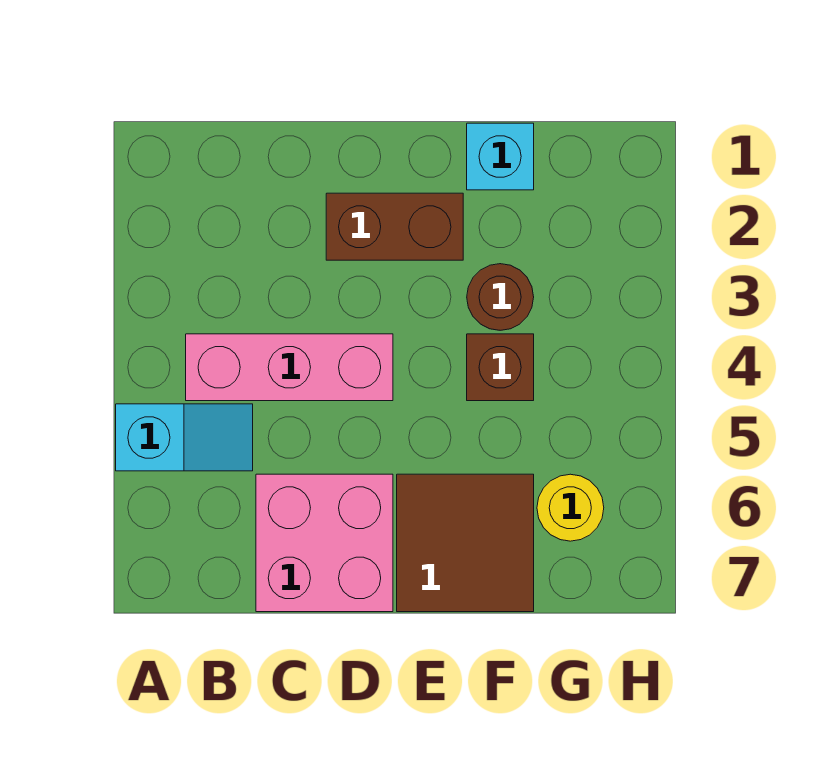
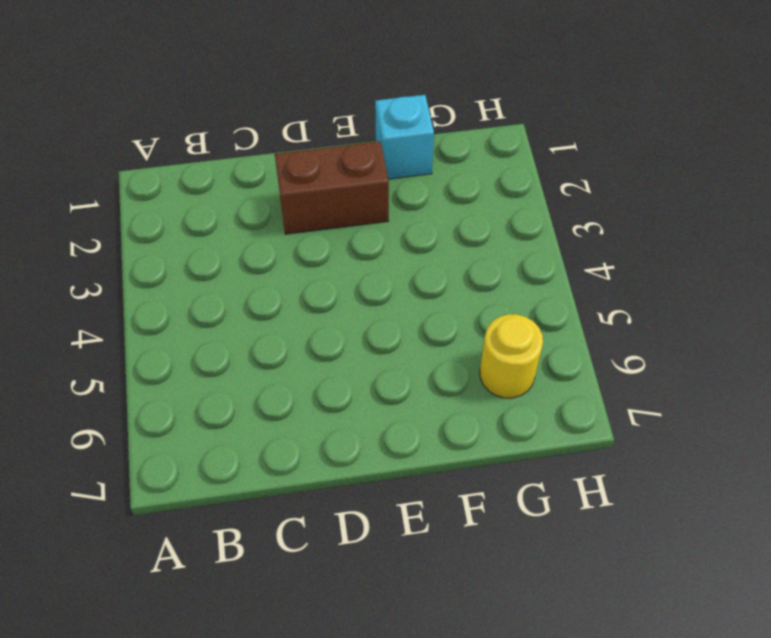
none -> cyan 1x2 slope [116,404,253,471]
none -> pink 1x3 brick [186,334,393,401]

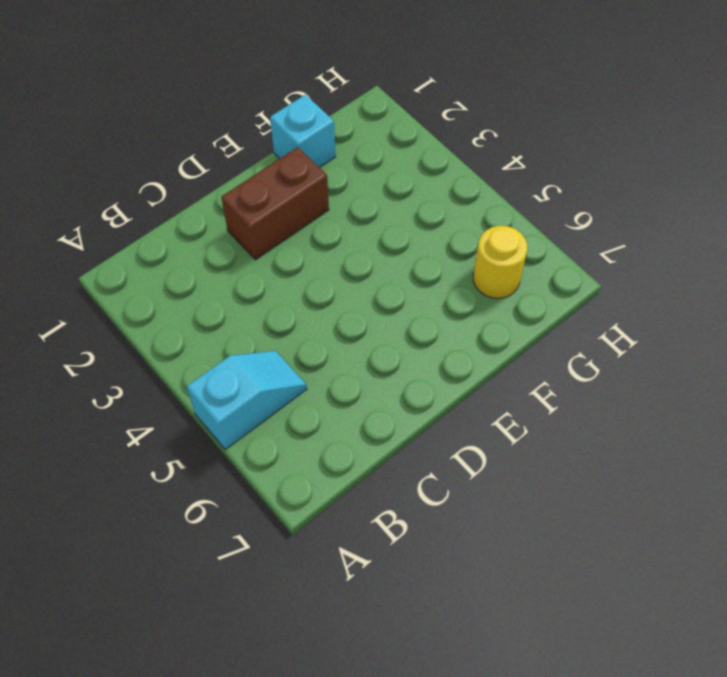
none -> pink 1x3 brick [186,334,393,401]
none -> pink 2x2 brick [256,474,393,612]

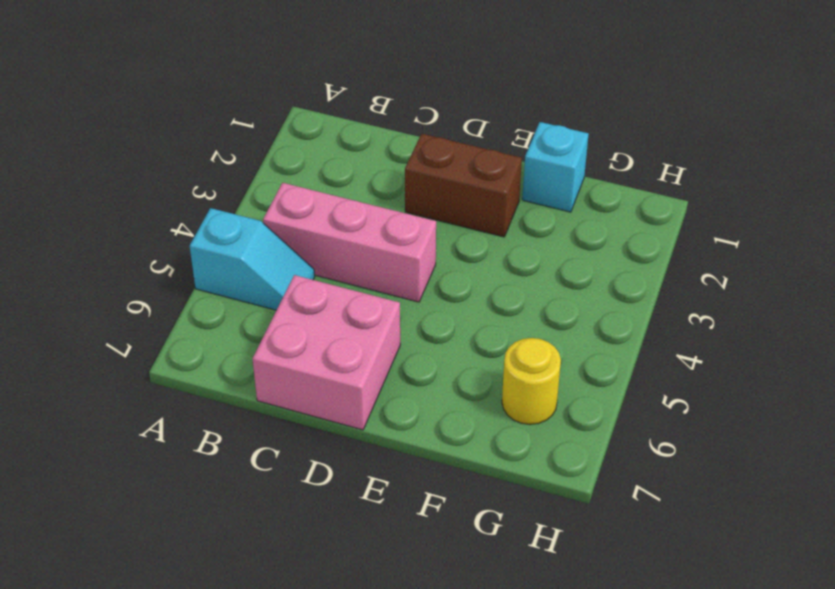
none -> brown 2x2 tile [397,474,534,612]
none -> brown 1x1 round brick [467,264,534,330]

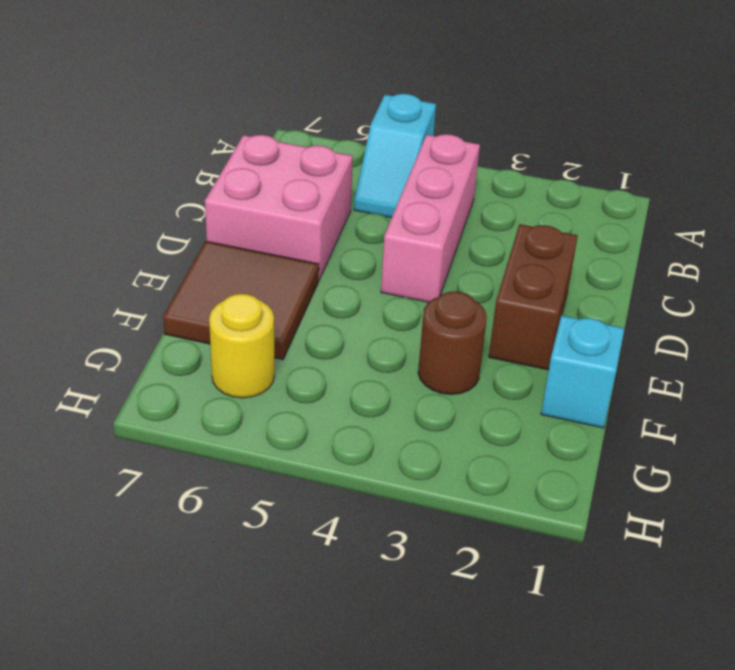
none -> brown 1x1 brick [467,334,534,401]

